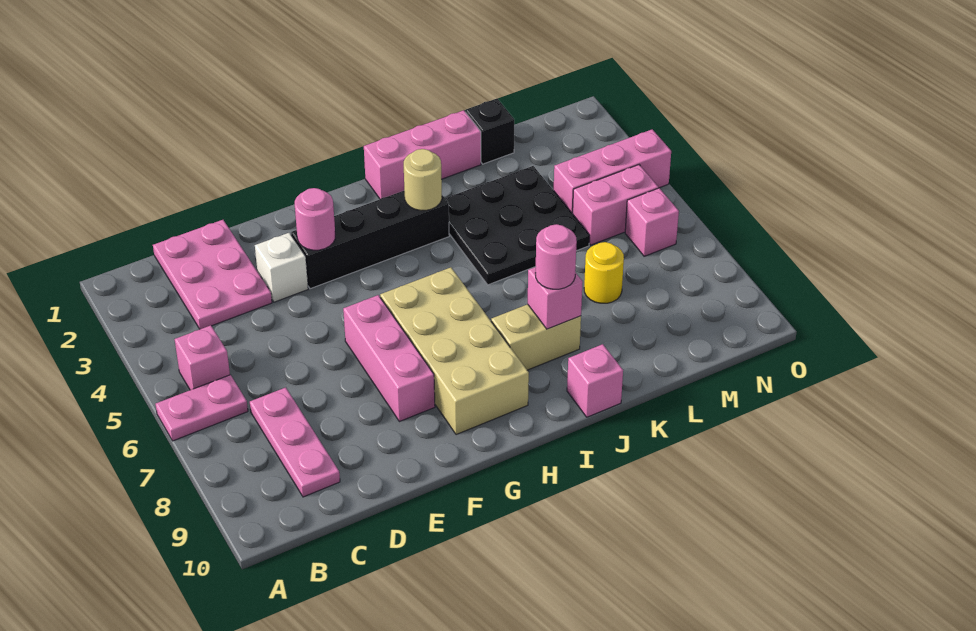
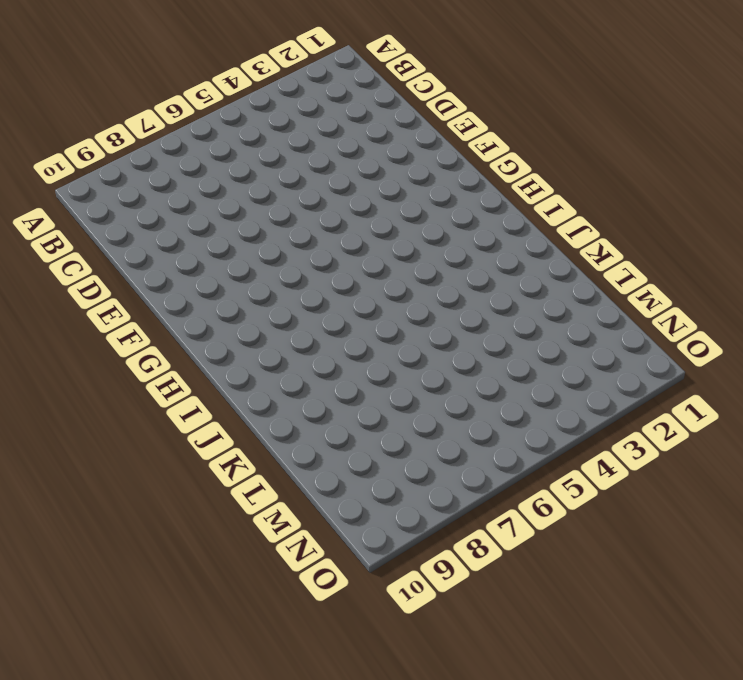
none -> pink 1x2 plate [156,375,248,441]
none -> pink 1x1 brick [175,325,230,390]
none -> pink 2x3 plate [153,220,272,329]

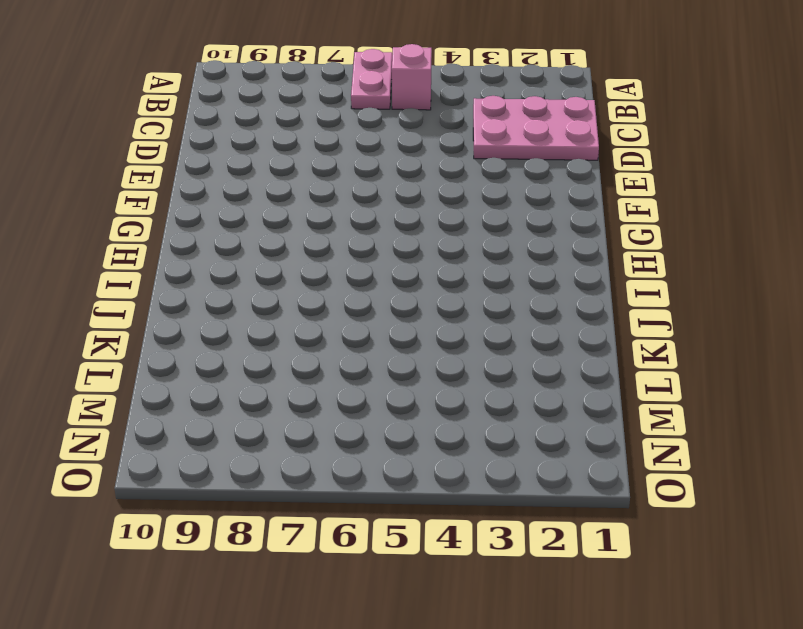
none -> pink 1x3 plate [250,387,340,497]
none -> white 1x1 brick [255,233,308,302]
none -> black 1x4 brick [291,191,449,289]

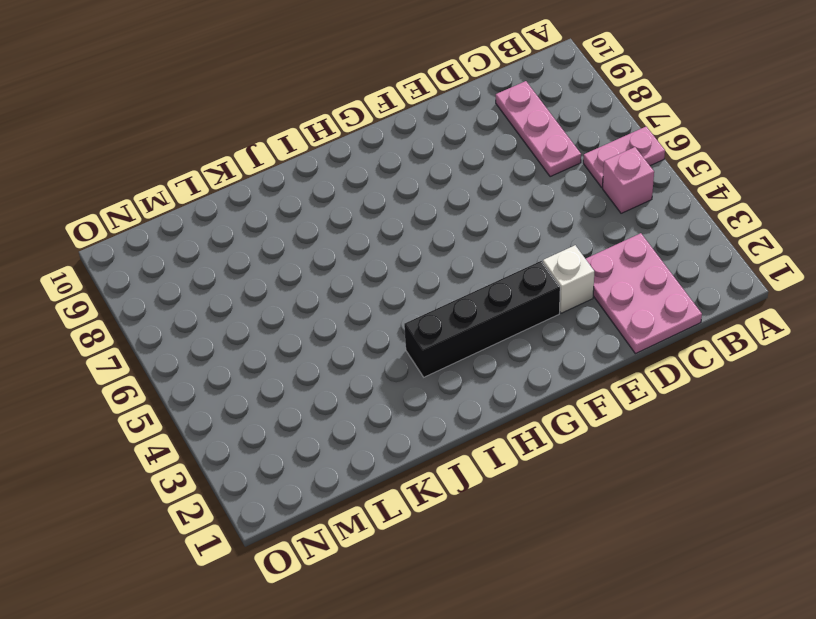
none -> pink 1x3 brick [343,295,435,422]
none -> tan 2x4 brick [380,267,529,435]
none -> pink 1x3 brick [364,110,481,199]

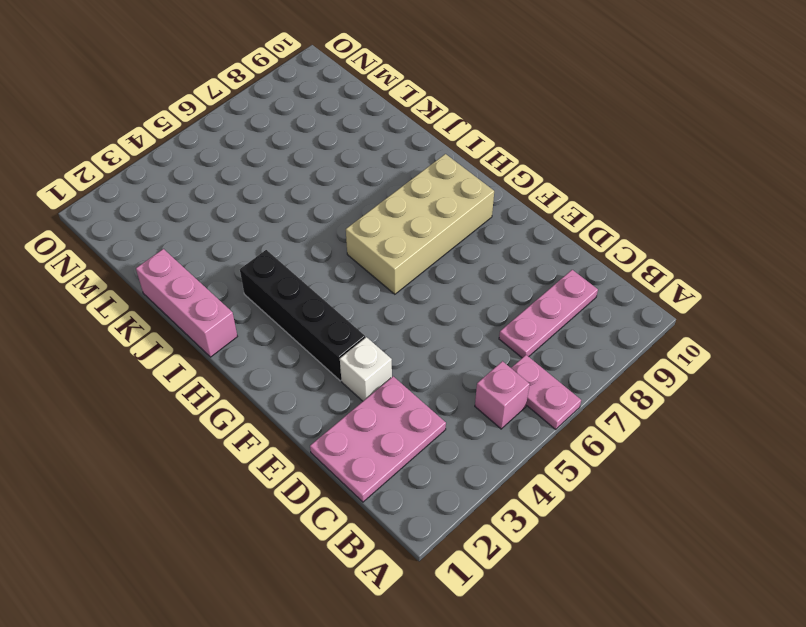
none -> pink 1x3 brick [343,295,435,422]
none -> tan 1x2 brick [491,304,581,370]
none -> black 3x3 plate [445,166,590,285]

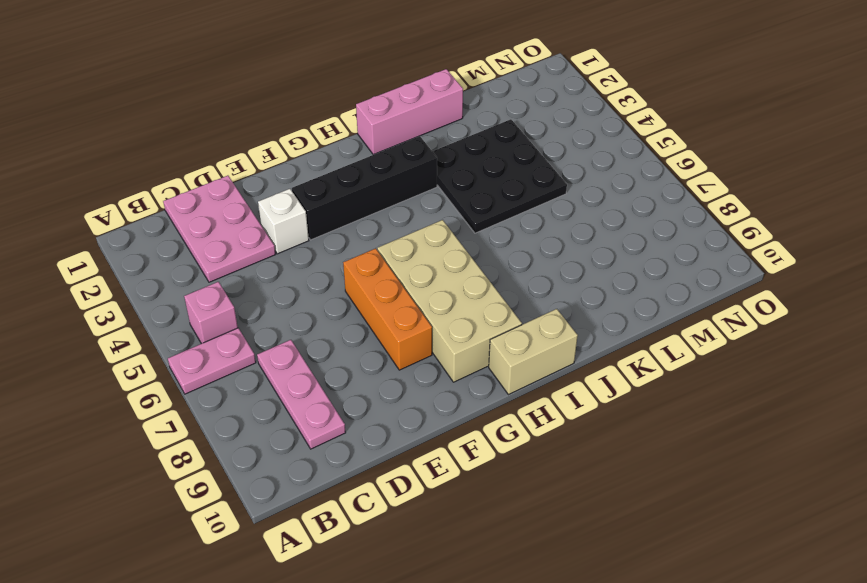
orange 1x3 brick [343,248,432,370] -> pink 1x3 brick [343,295,435,422]
tan 1x2 brick [489,309,578,395] -> tan 1x2 brick moved to [491,304,581,370]
none -> pink 1x1 brick [567,344,623,417]
none -> black 1x1 brick [466,99,514,164]
none -> yellow 1x1 round brick [584,242,624,303]

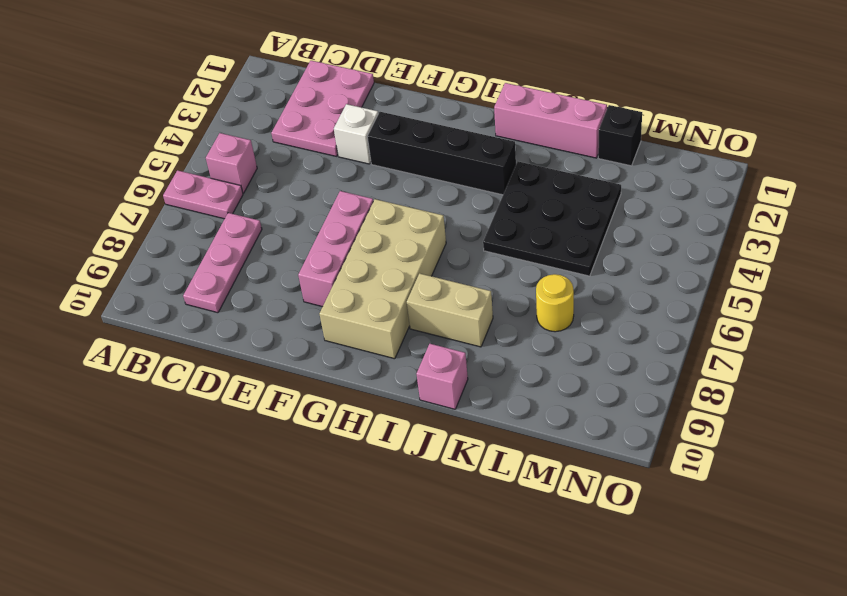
none -> pink 1x3 brick [554,129,671,214]
none -> pink 1x2 brick [573,165,658,245]
none -> pink 1x1 brick [625,188,679,256]

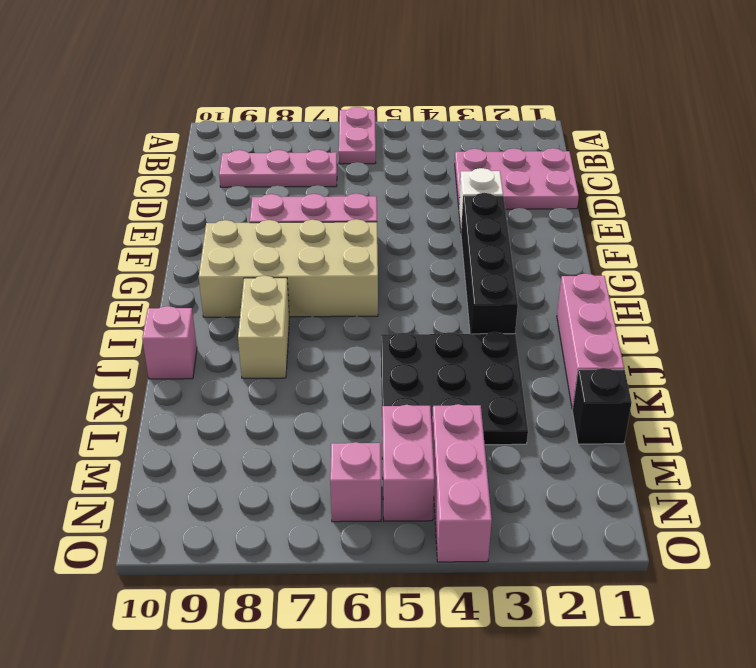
none -> pink 1x1 brick [175,325,230,390]
none -> yellow 1x1 round brick [584,242,624,303]
none -> pink 1x1 round brick [295,188,335,250]

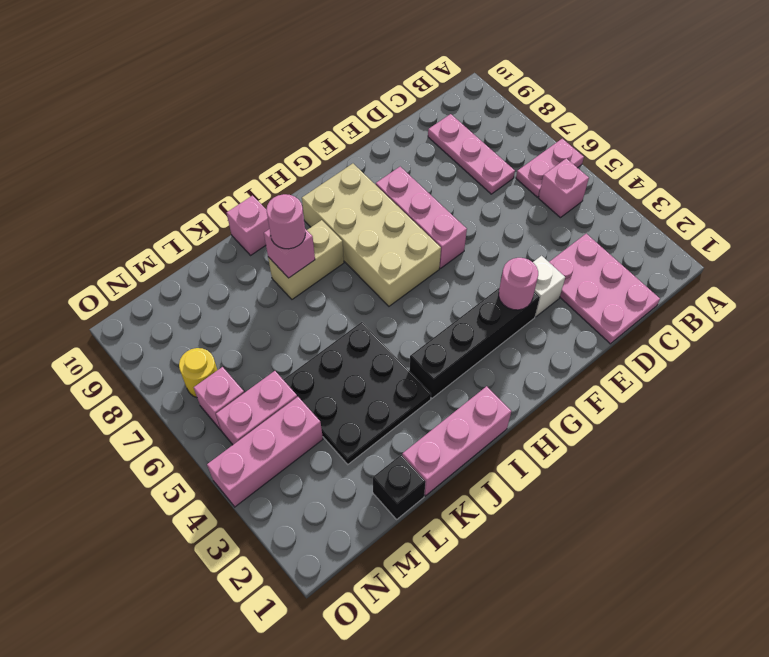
yellow 1x1 round brick [179,348,217,398] -> yellow 1x1 round brick moved to [584,242,624,303]
none -> tan 1x1 round brick [404,149,442,211]

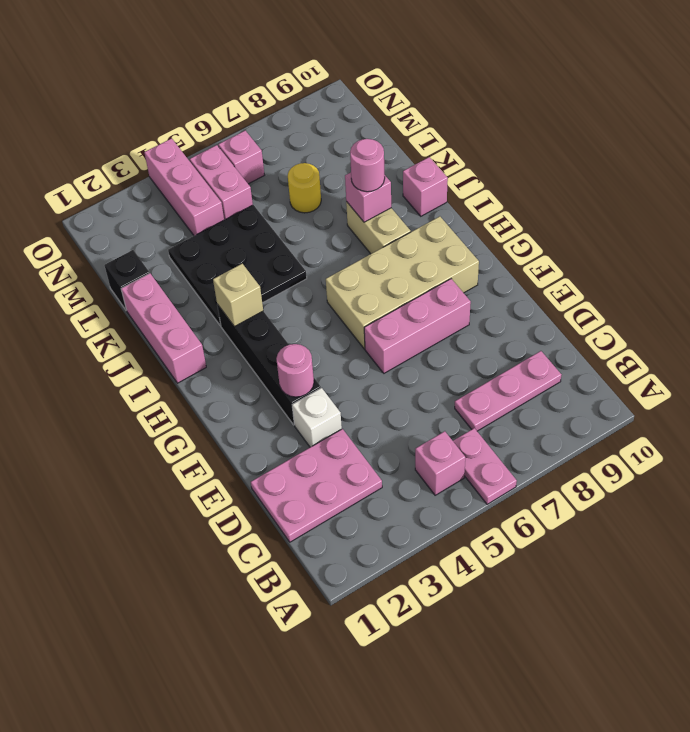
tan 1x1 brick [213,264,263,326] -> tan 1x1 round brick [404,149,442,211]

